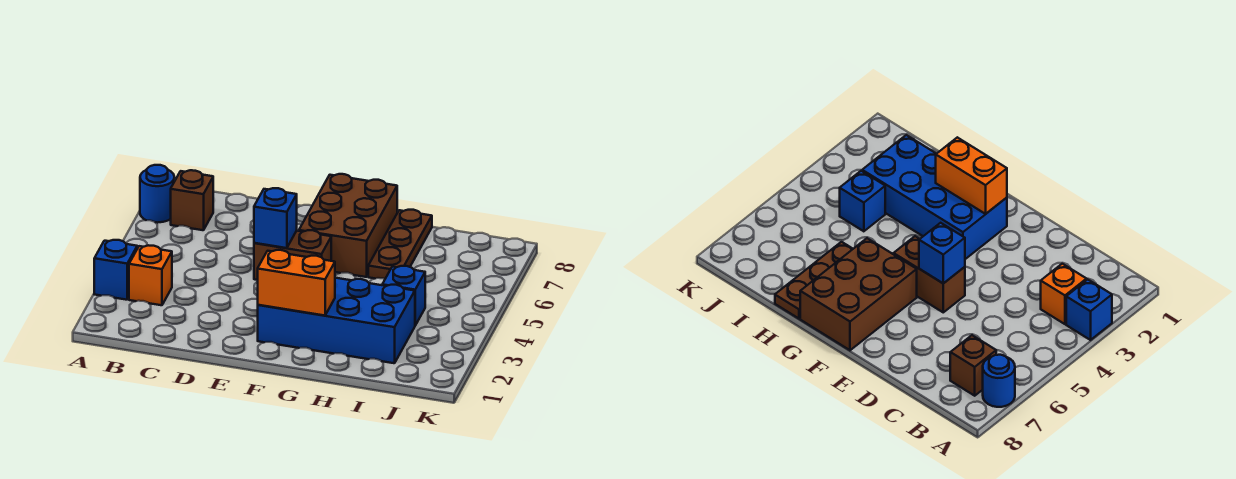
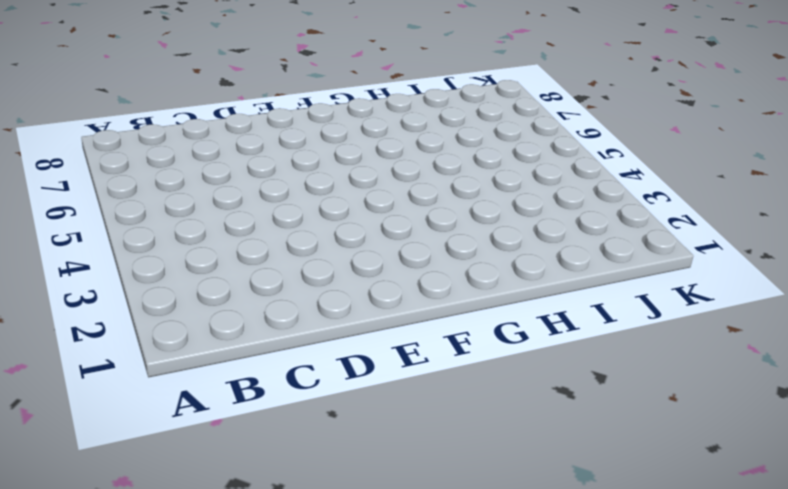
none -> blue 1x1 brick [94,240,137,300]
none -> blue 1x1 round brick [140,165,174,223]

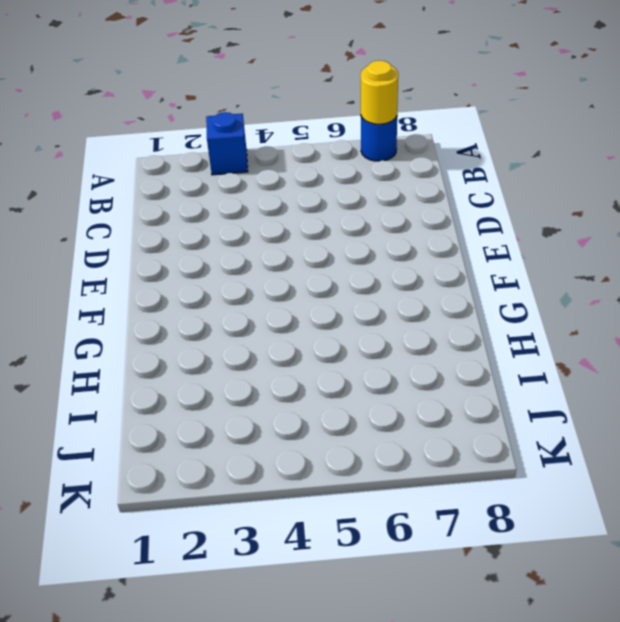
yellow 1x1 round brick [361,61,398,124] -> none
none -> orange 1x1 brick [129,245,172,305]
none -> brown 1x1 brick [171,170,213,230]

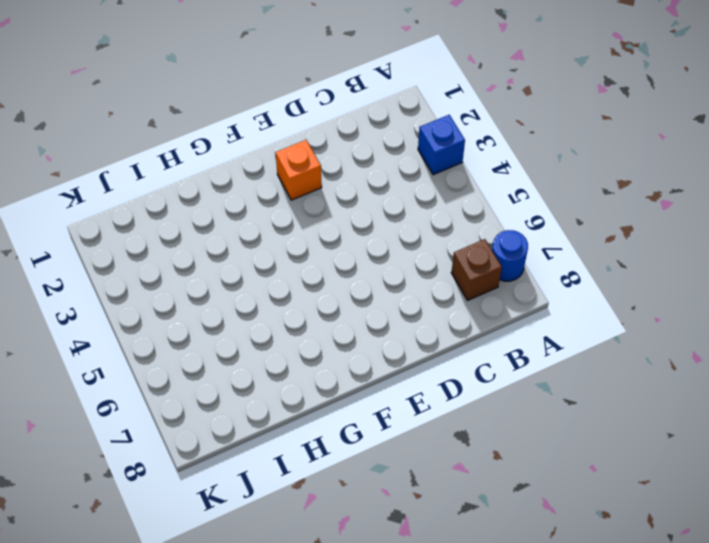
orange 1x1 brick [276,140,322,200] -> orange 1x1 brick moved to [129,245,172,305]
none -> brown 1x2 brick [254,230,331,280]
none -> blue 2x4 brick [258,278,415,363]

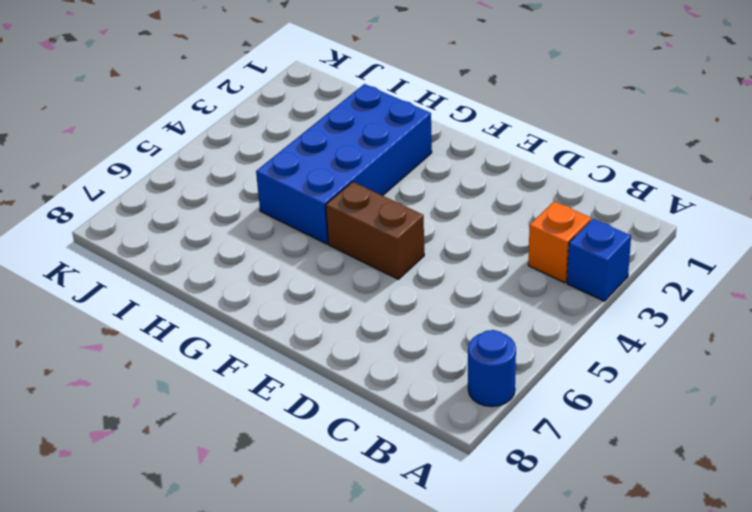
blue 2x4 brick [256,84,432,244] -> blue 2x4 brick turned to [258,278,415,363]
none -> brown 1x1 brick [171,170,213,230]
none -> brown 2x3 brick [299,174,397,277]

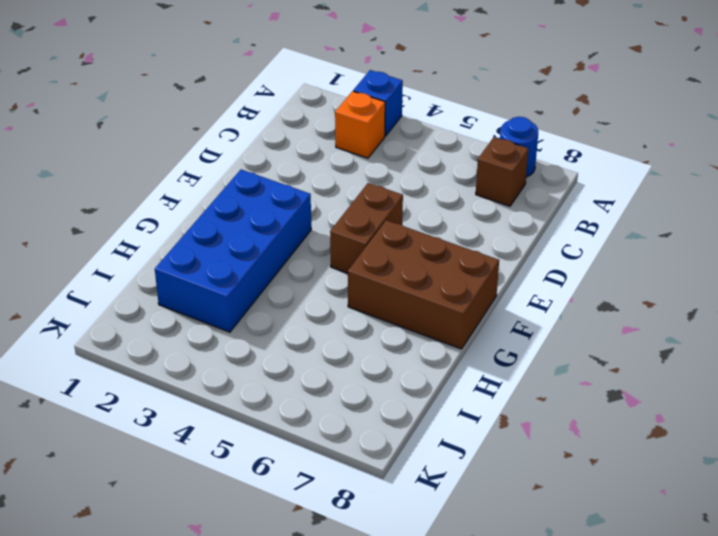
none -> brown 1x3 plate [368,210,432,279]
none -> blue 1x1 brick [382,266,425,325]

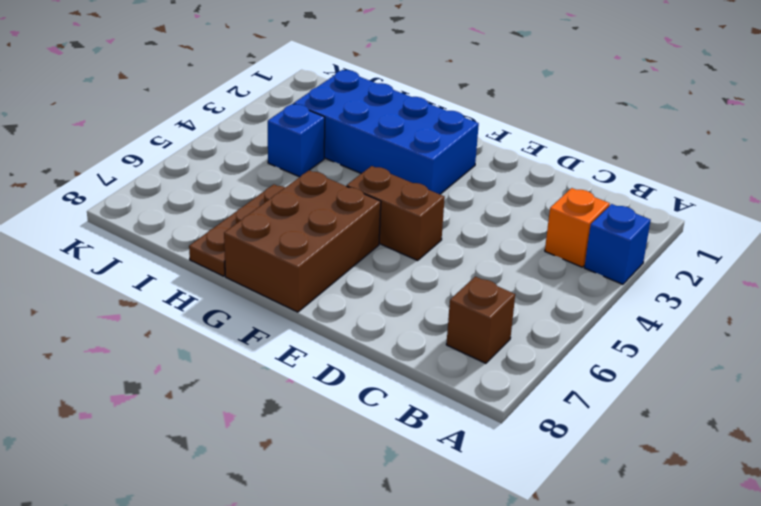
none -> blue 1x1 round brick [140,165,174,223]
none -> blue 1x1 brick [254,188,297,248]

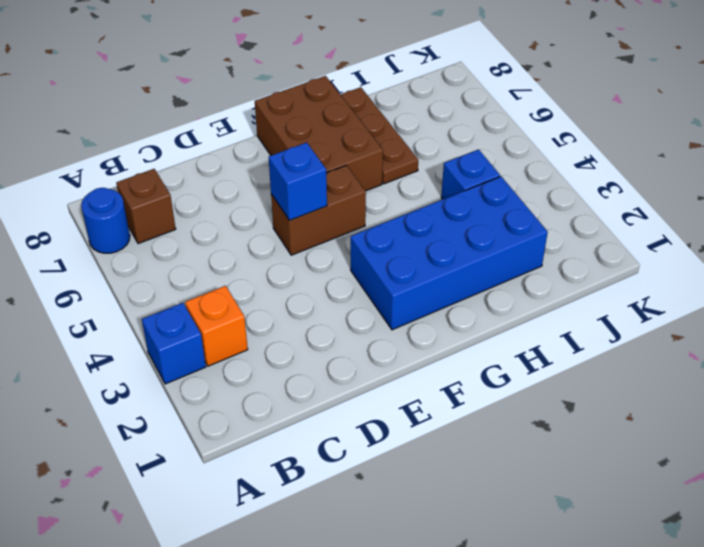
none -> orange 1x2 brick [258,250,335,316]

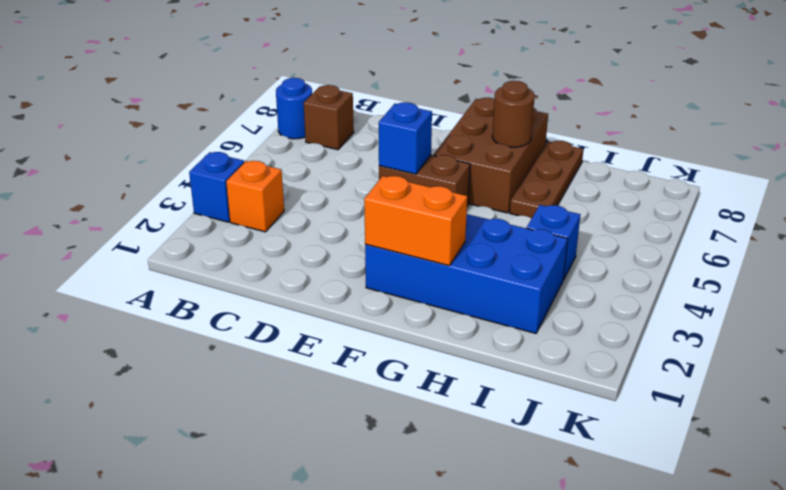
brown 1x1 round brick [492,81,535,147] -> none

